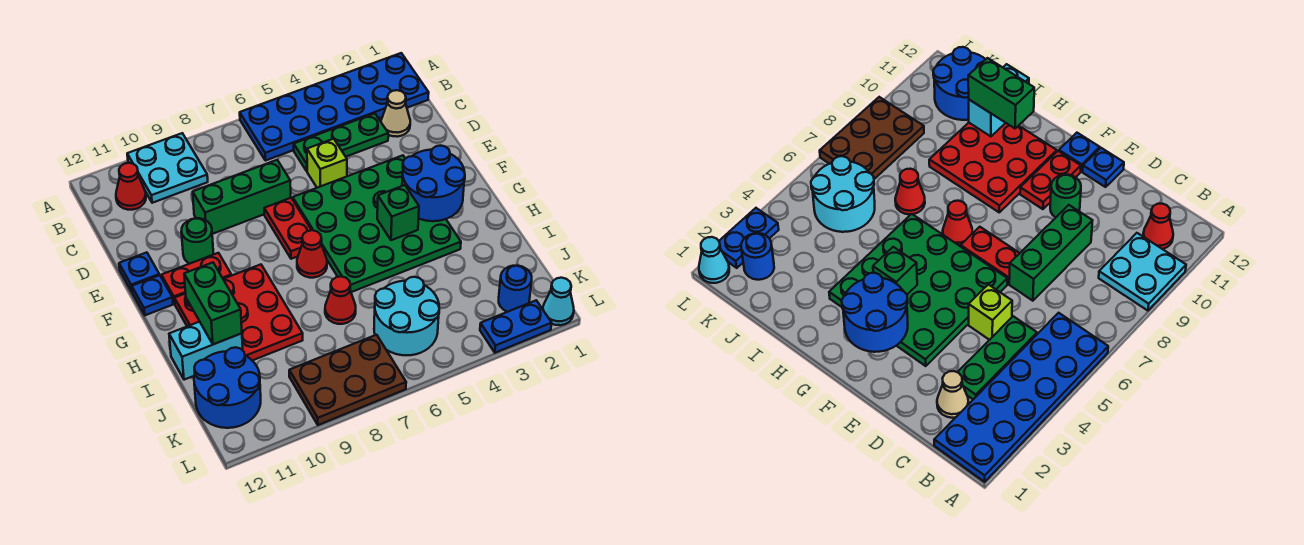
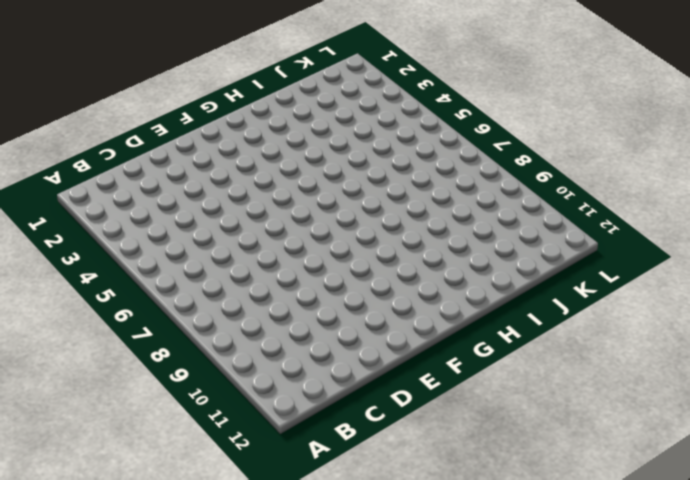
none -> blue 2x6 plate [240,53,429,161]
none -> cyan 2x2 plate [127,133,208,203]
none -> red 1x1 cone [116,163,146,210]

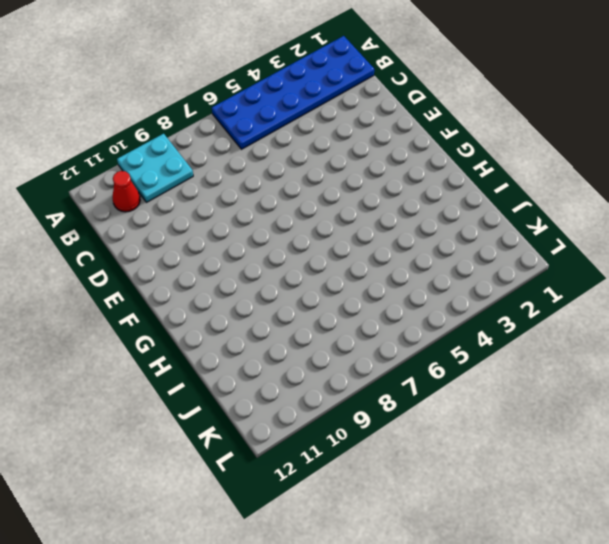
none -> tan 1x1 cone [381,90,410,137]
none -> green 1x3 plate [294,113,388,171]
none -> lime 1x1 brick [307,139,347,188]

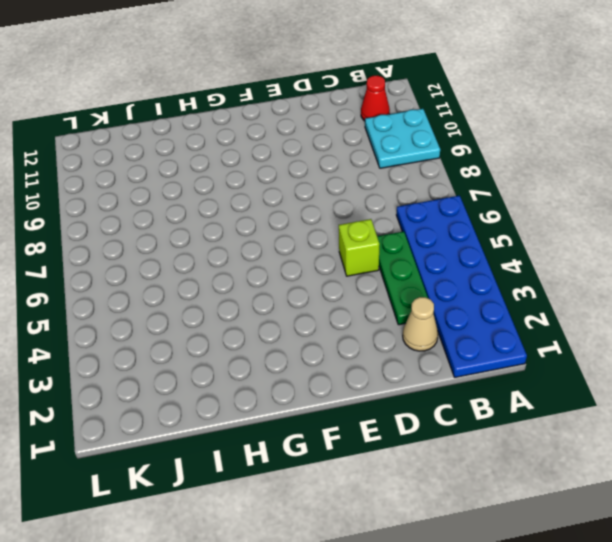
none -> green 1x3 brick [193,160,291,234]
none -> green 4x4 plate [293,155,461,292]
none -> red 1x2 plate [264,198,311,259]

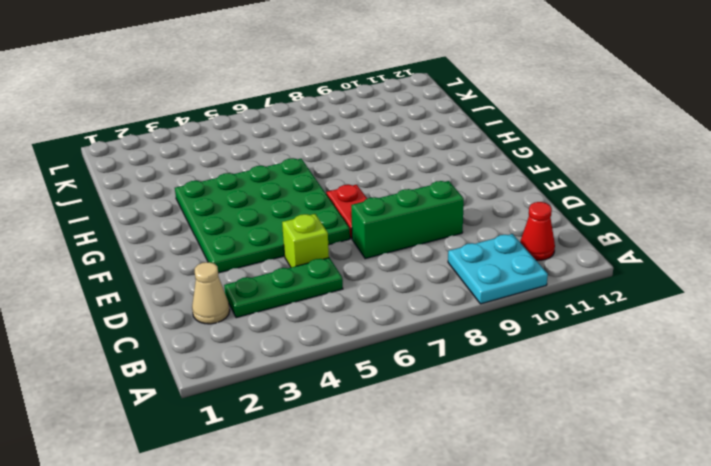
none -> blue 2x6 plate [240,53,429,161]
none -> green 1x1 round brick [181,218,213,264]
none -> blue 1x1 plate [119,252,159,291]

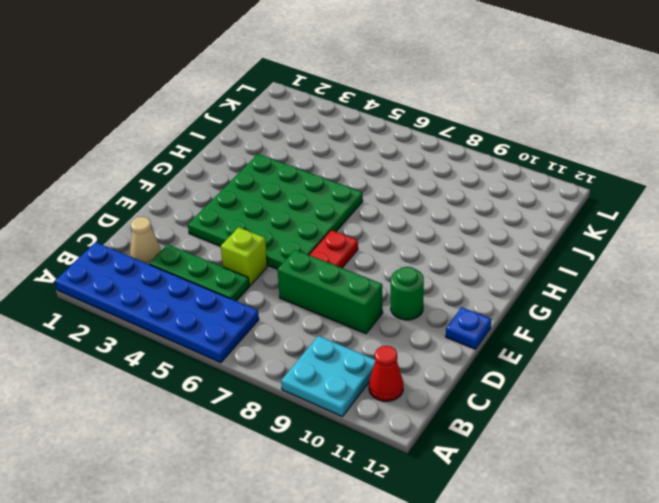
none -> red 1x2 plate [161,253,231,304]
none -> blue 1x1 plate [132,275,173,315]
none -> red 1x1 cone [297,230,327,278]

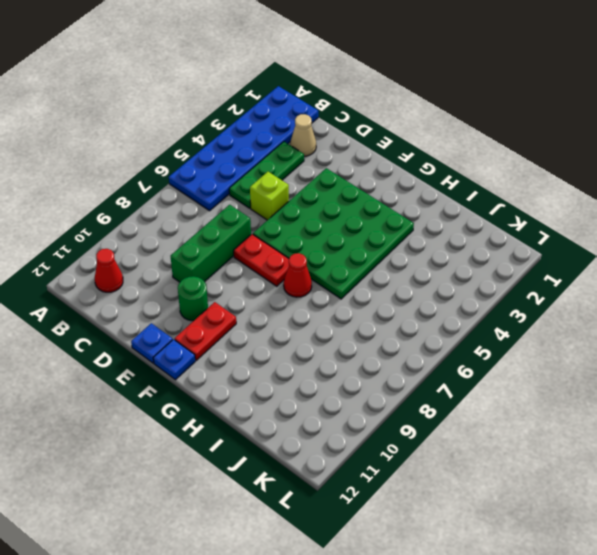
none -> cyan 2x2 plate [127,133,208,203]
none -> red 3x3 plate [175,265,303,361]
none -> red 1x1 cone [325,276,356,324]

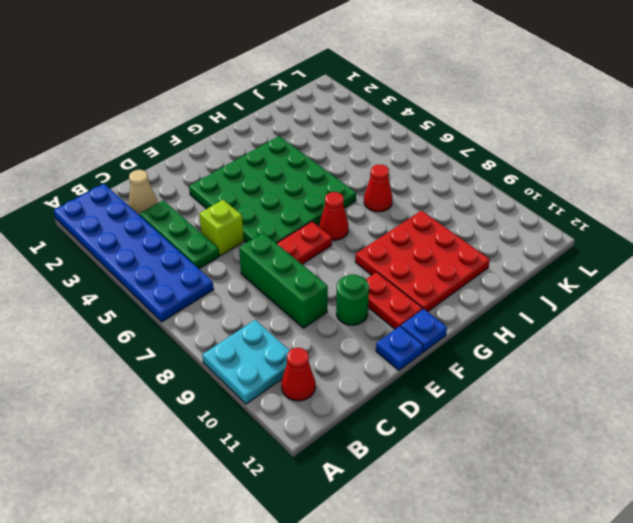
none -> cyan 2x2 round brick [374,277,439,355]
none -> blue 2x2 round brick [194,347,261,428]
none -> blue 1x1 round brick [499,266,532,312]

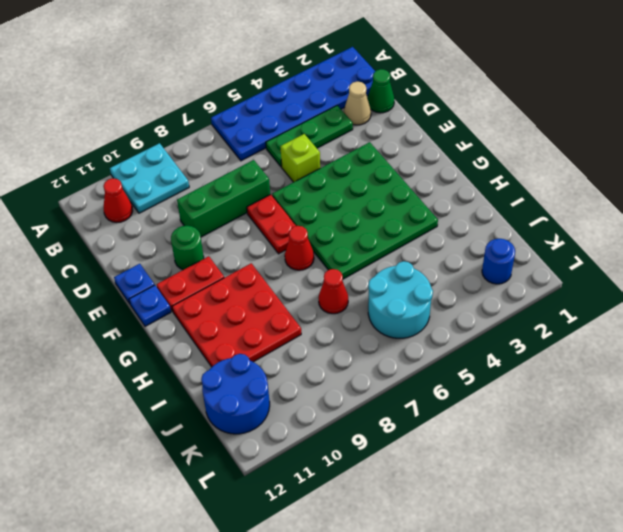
green 1x1 cone [368,69,394,113] -> none
none -> brown 2x3 plate [289,335,406,425]
none -> cyan 1x1 cone [543,278,574,325]
none -> blue 1x2 plate [480,300,552,353]

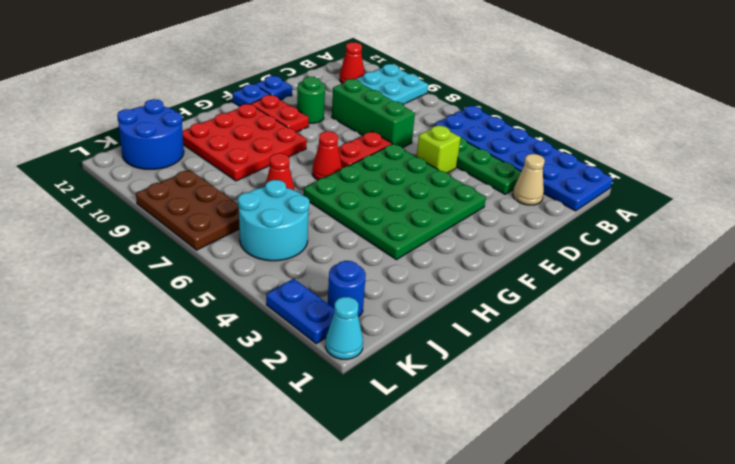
none -> blue 2x2 round brick [402,146,465,221]
none -> green 1x1 brick [377,185,419,240]
none -> cyan 1x2 brick [169,322,243,380]

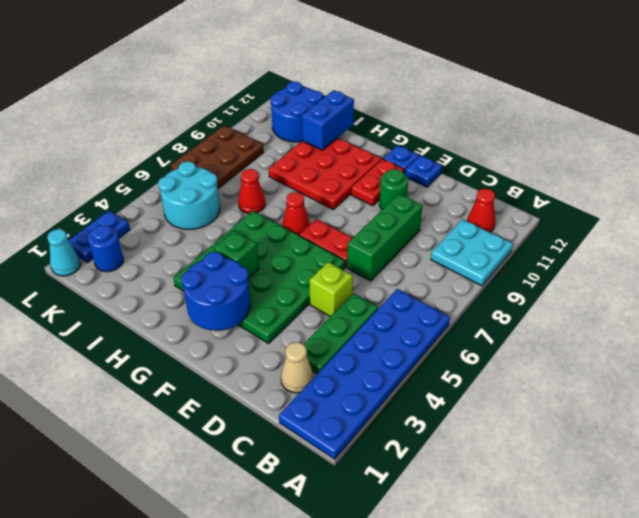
blue 1x2 brick [302,90,354,150] -> cyan 1x2 brick [169,322,243,380]
none -> green 1x2 brick [184,263,242,344]

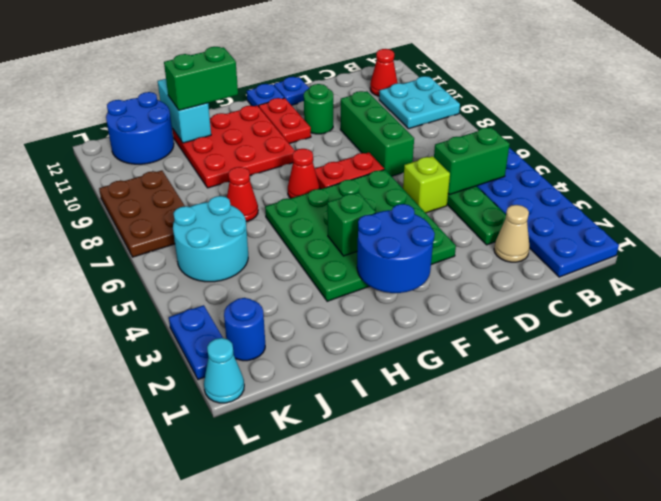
green 1x2 brick [434,127,510,195] -> none

